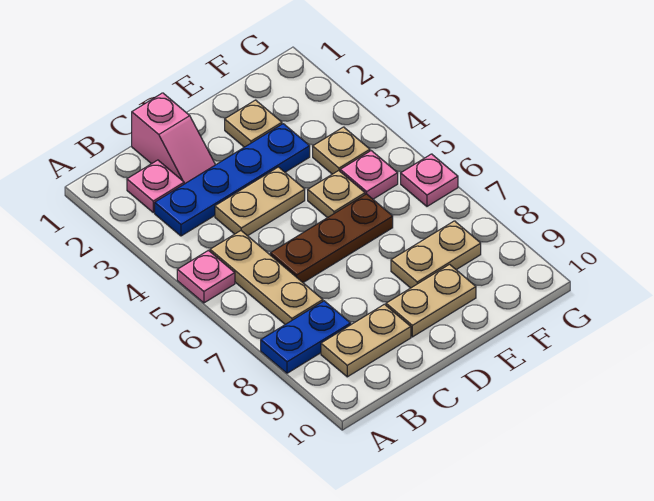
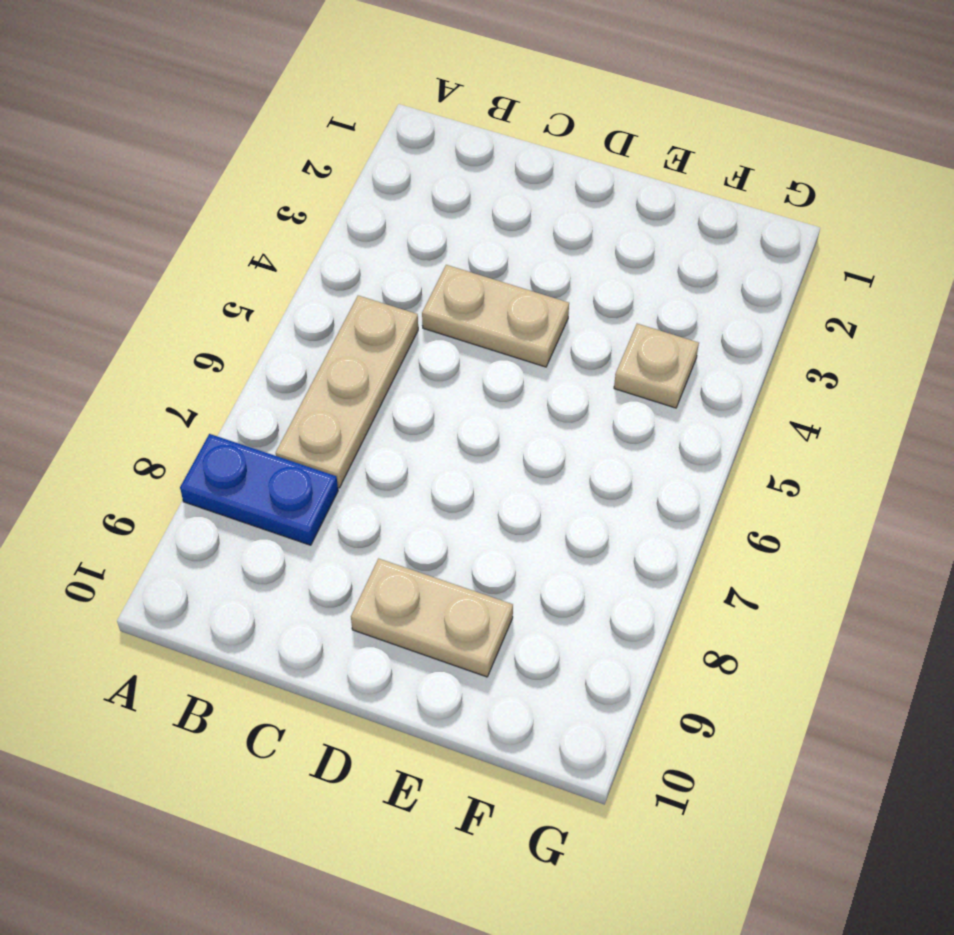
none -> pink 1x1 plate [177,250,235,303]
none -> pink 1x1 plate [127,160,184,212]
none -> blue 1x4 plate [155,124,310,236]

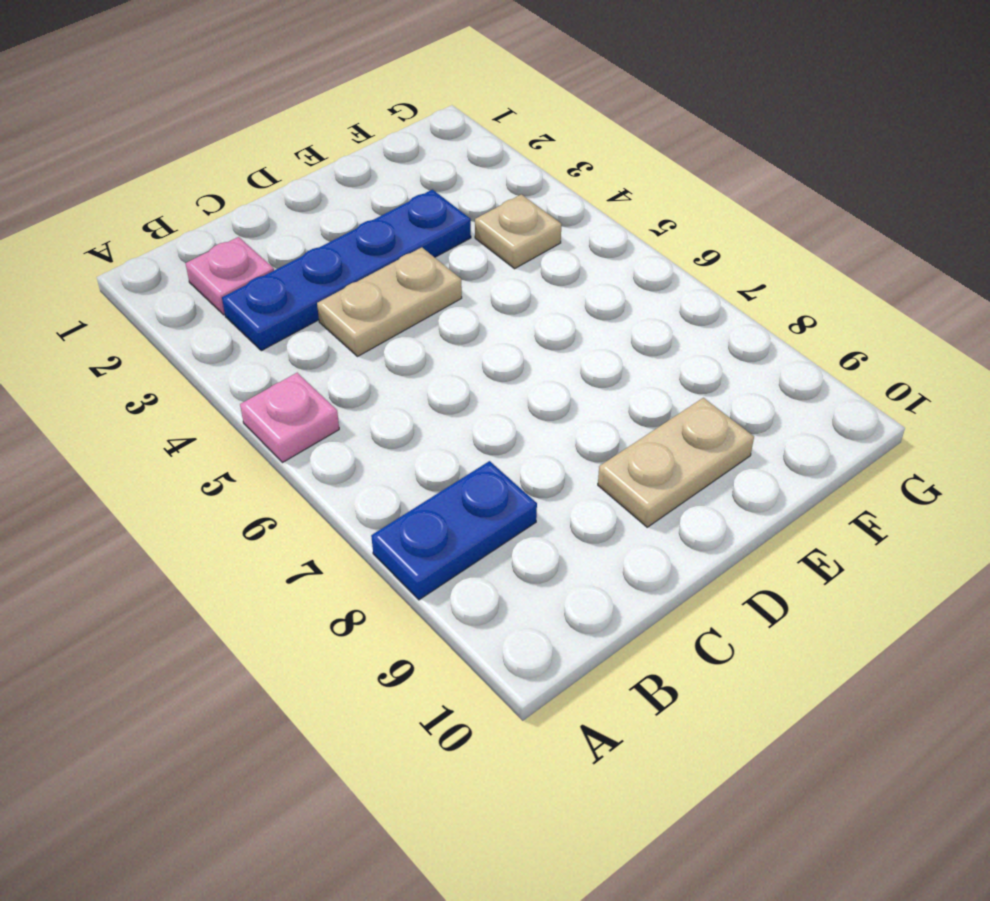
none -> tan 1x3 plate [210,231,323,324]
none -> tan 1x2 plate [321,304,411,377]
none -> pink 1x2 slope [132,93,215,184]

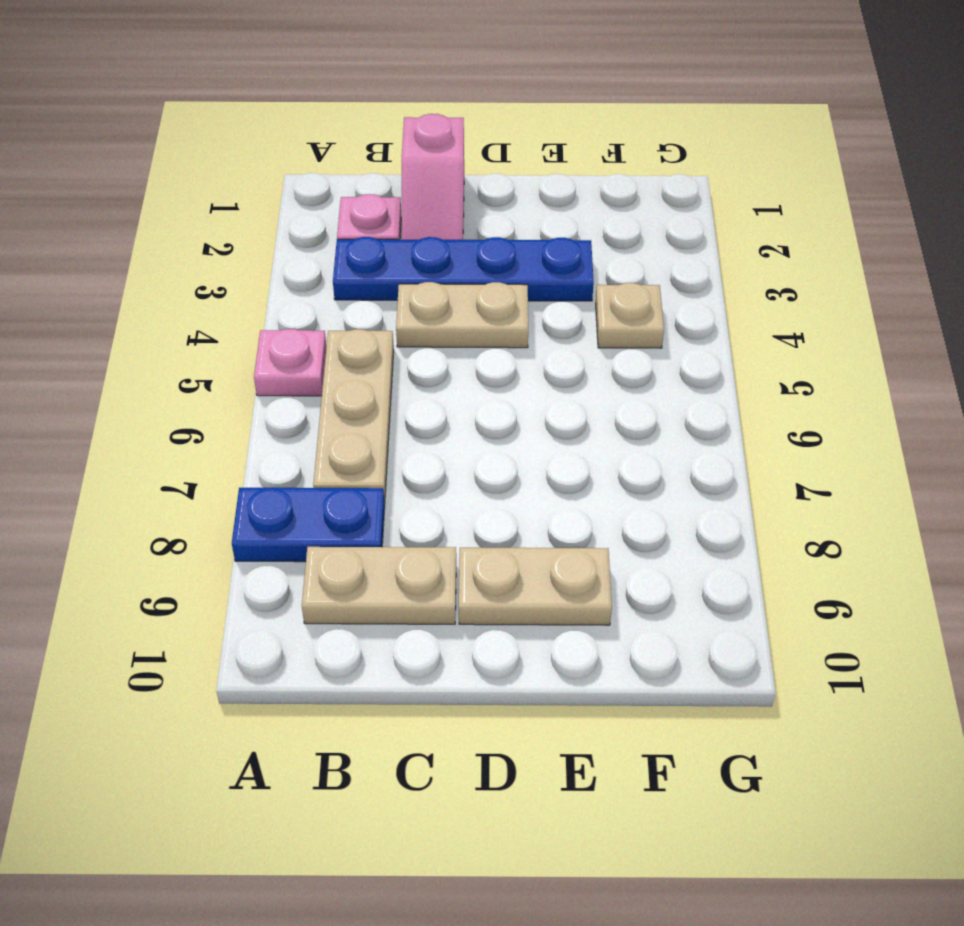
none -> brown 1x3 plate [270,194,393,282]
none -> tan 1x1 plate [225,100,282,147]
none -> tan 1x1 plate [308,171,365,218]

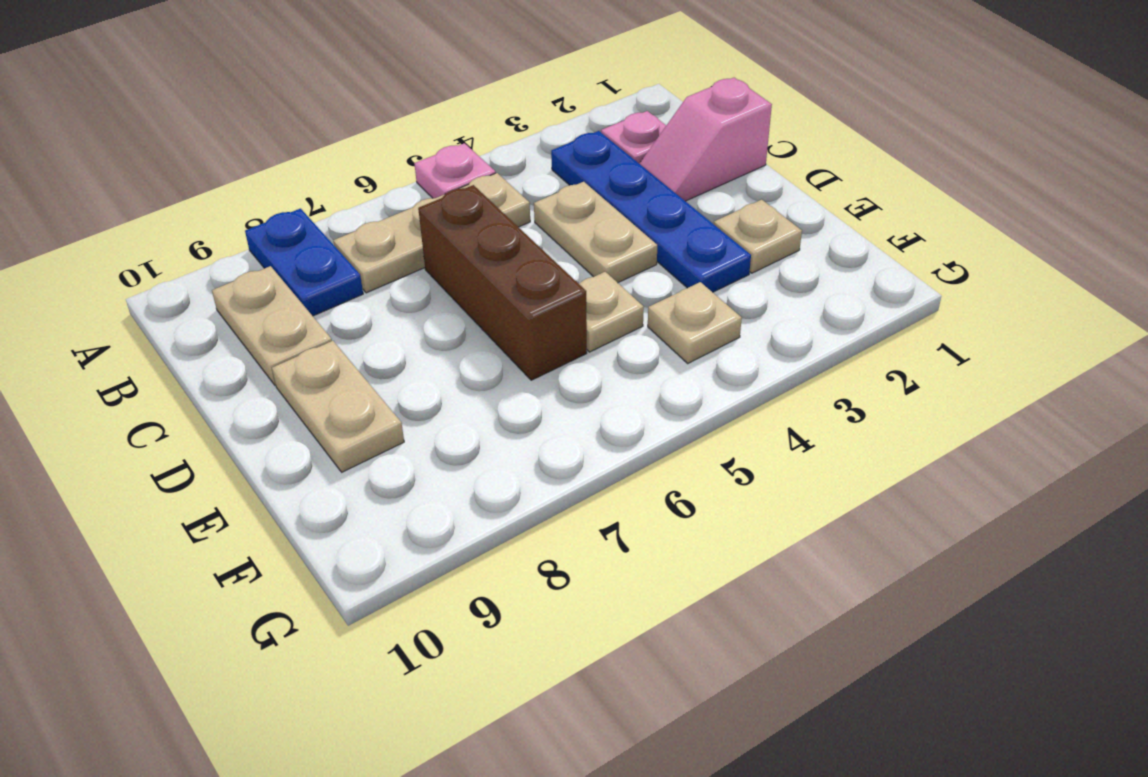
brown 1x3 brick [418,185,587,380] -> brown 1x3 plate [270,194,393,282]
none -> tan 1x2 plate [391,221,481,288]
none -> pink 1x1 plate [340,151,398,199]
none -> pink 1x1 plate [401,154,458,206]

